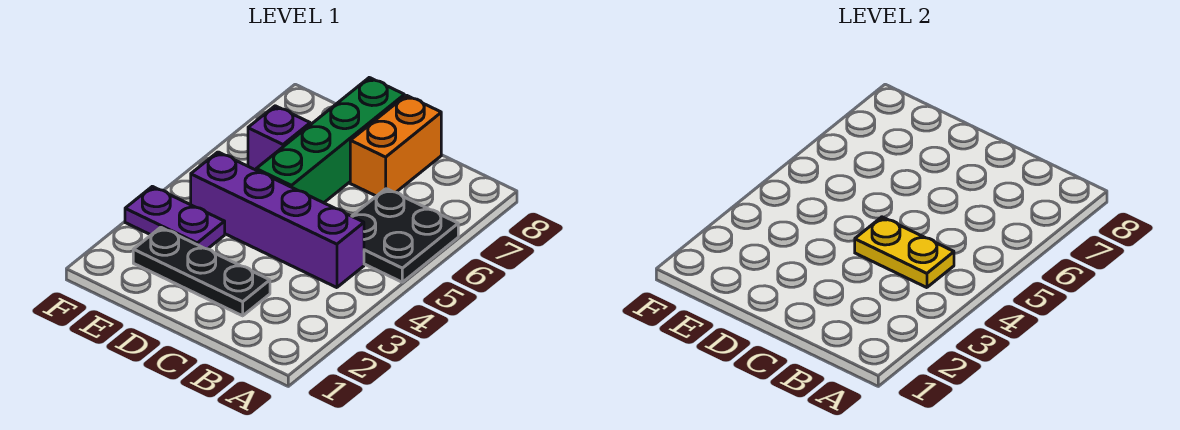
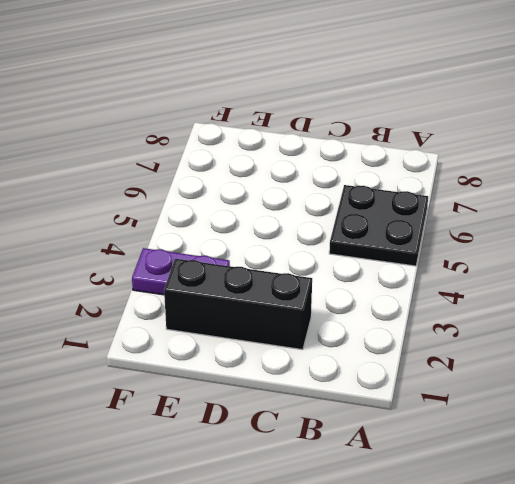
black 1x3 brick [164,259,312,350] -> black 1x3 plate [133,227,270,316]
none -> purple 1x4 brick [191,152,364,288]
none -> orange 1x2 brick [350,95,441,196]

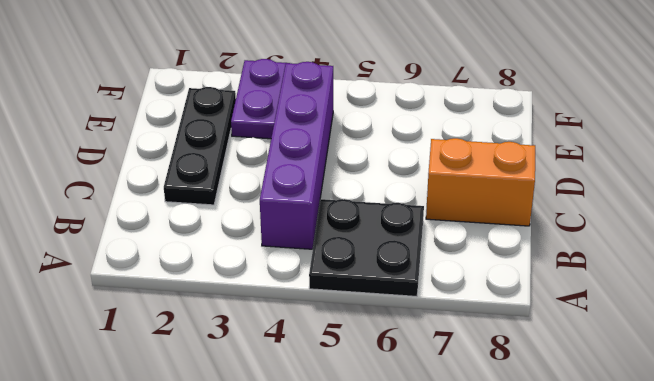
none -> green 1x4 brick [256,78,404,203]
none -> purple 1x1 brick [248,106,310,170]

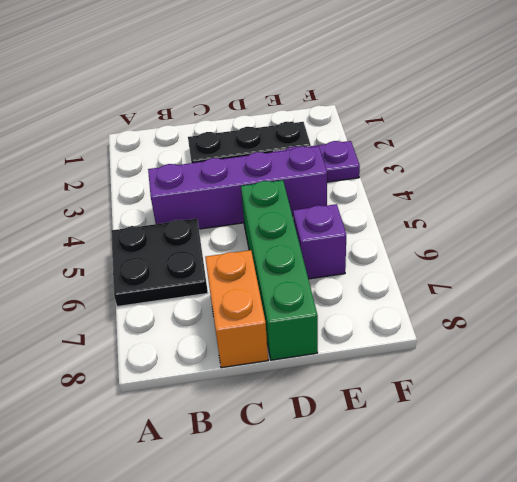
none -> yellow 1x2 plate [855,217,954,288]

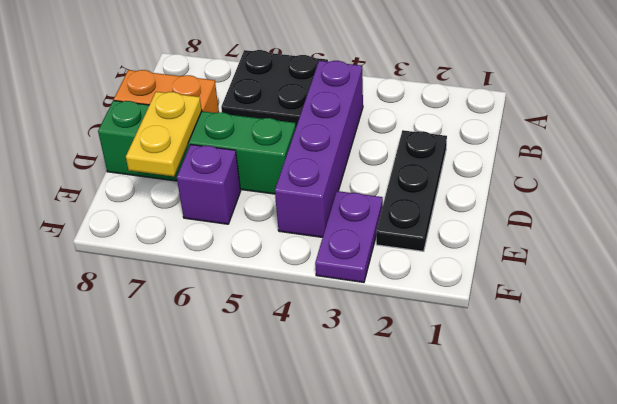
yellow 1x2 plate [126,92,202,176] -> yellow 1x2 plate moved to [855,217,954,288]

